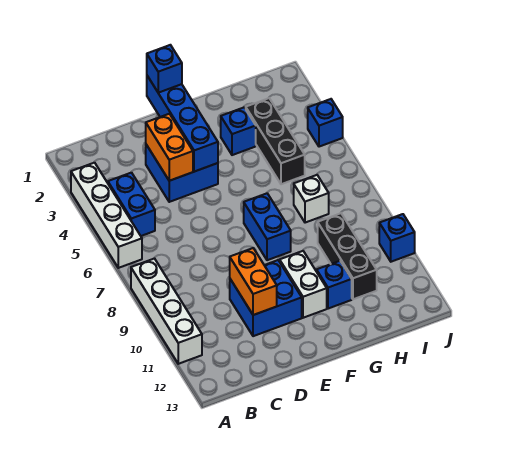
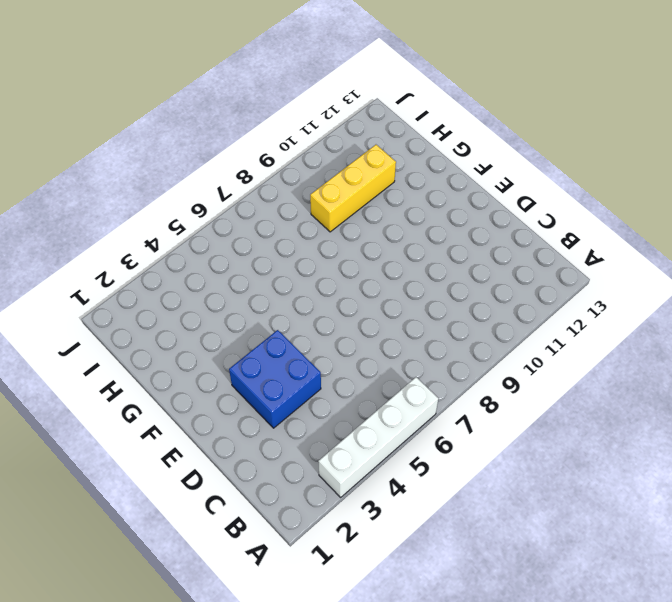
yellow 1x3 brick [310,145,396,232] -> black 1x3 brick [318,213,377,299]
none -> white 1x4 brick [131,258,202,364]
none -> blue 1x2 brick [108,173,155,236]
none -> blue 2x2 brick [230,260,302,336]

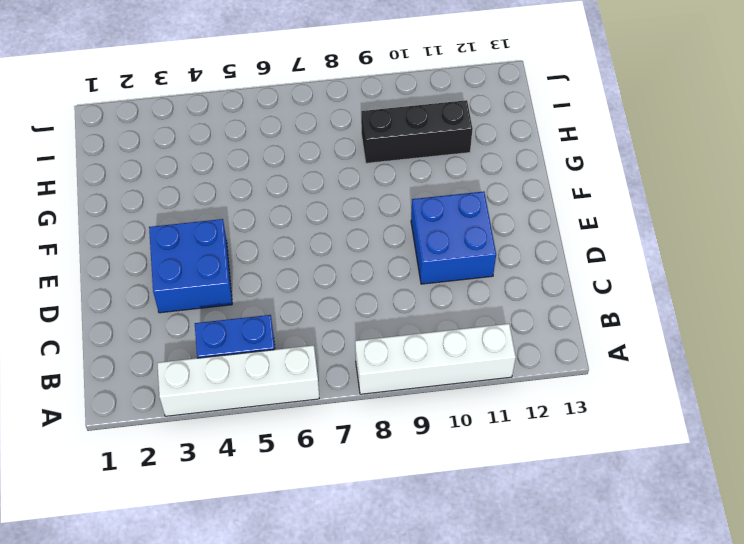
none -> blue 1x2 brick [244,193,291,260]
none -> white 1x2 brick [280,251,327,318]
none -> blue 1x1 brick [221,108,256,155]

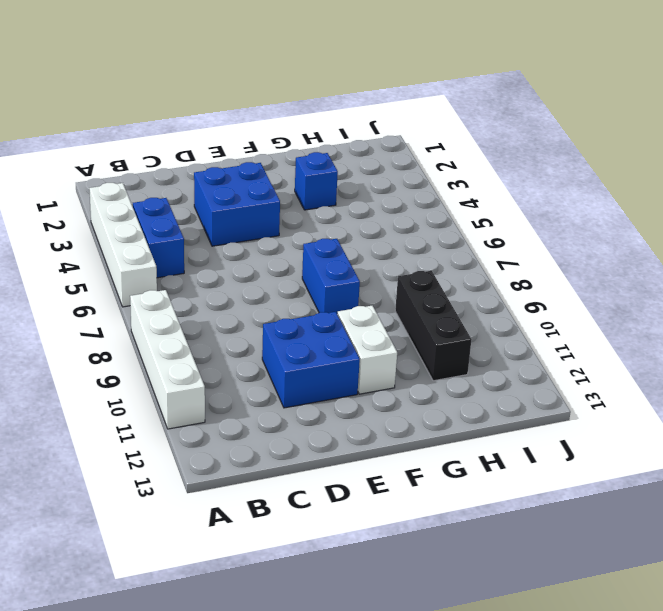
none -> blue 1x1 brick [317,261,352,309]
none -> black 1x3 brick [246,98,305,184]
none -> white 1x1 brick [294,175,329,223]

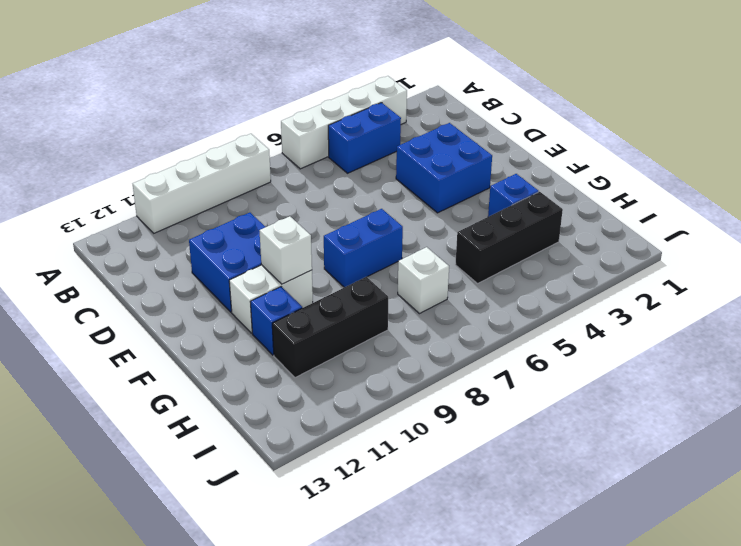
white 1x1 brick [259,216,312,284] -> none
none -> blue 1x1 brick [308,99,343,147]
none -> blue 1x1 brick [379,214,415,262]
none -> orange 1x2 brick [146,114,193,181]

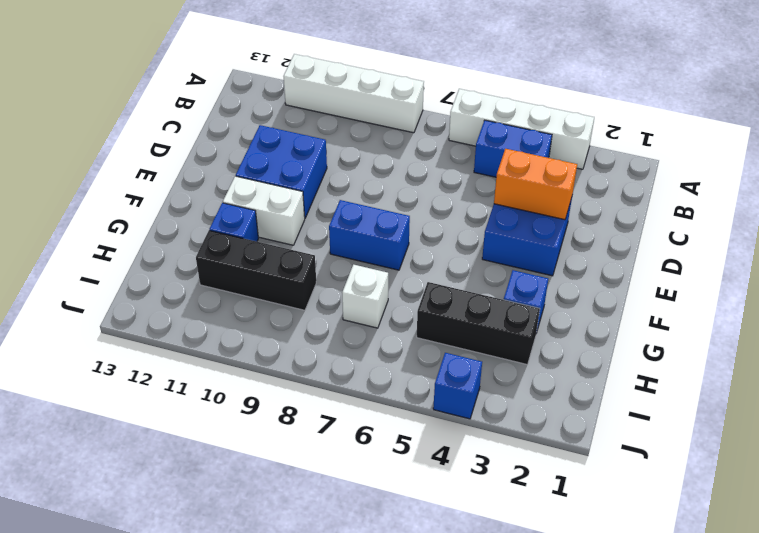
none -> blue 1x1 brick [379,214,415,262]
none -> orange 1x2 brick [230,248,277,315]
none -> blue 1x4 brick [147,76,218,172]

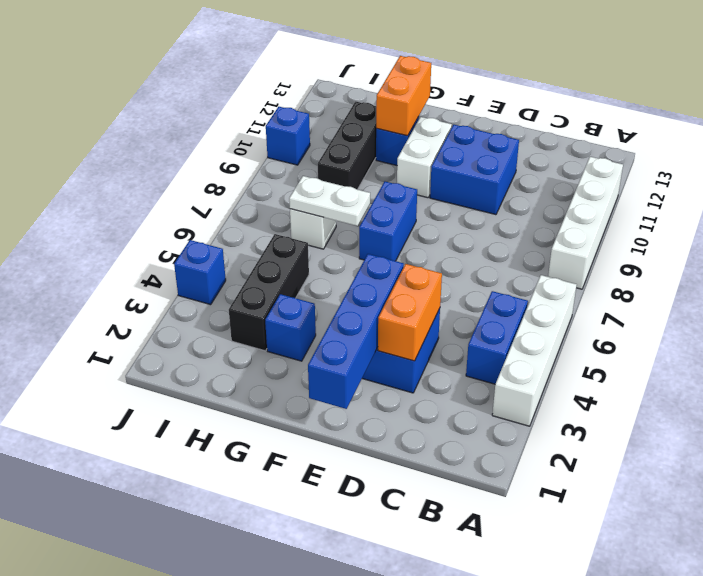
white 1x2 plate [289,176,370,226] -> none
orange 1x2 brick [376,56,431,136] -> orange 1x2 brick moved to [230,248,277,315]
none -> blue 1x1 brick [147,45,182,93]

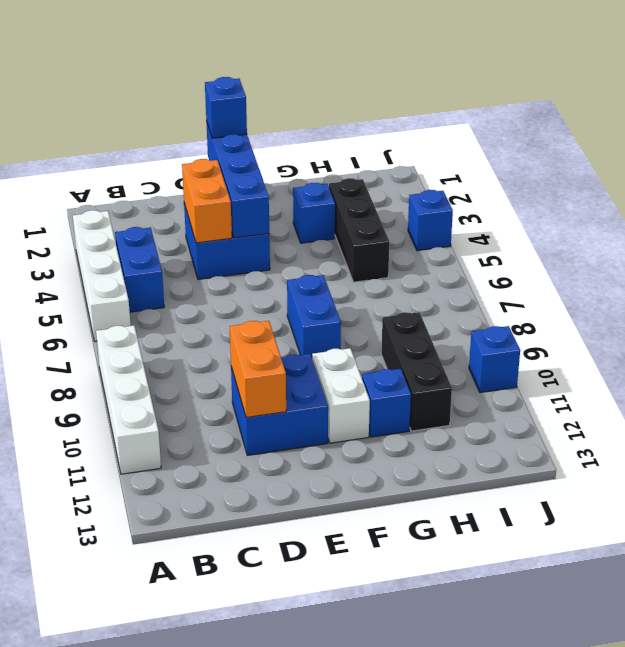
none -> white 1x1 brick [294,175,329,223]

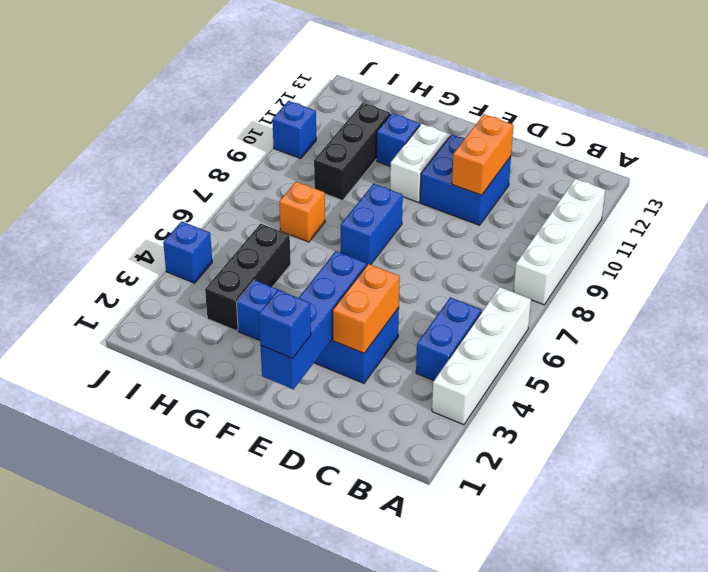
orange 1x1 brick [279,182,325,242] -> white 1x1 brick [294,175,329,223]

